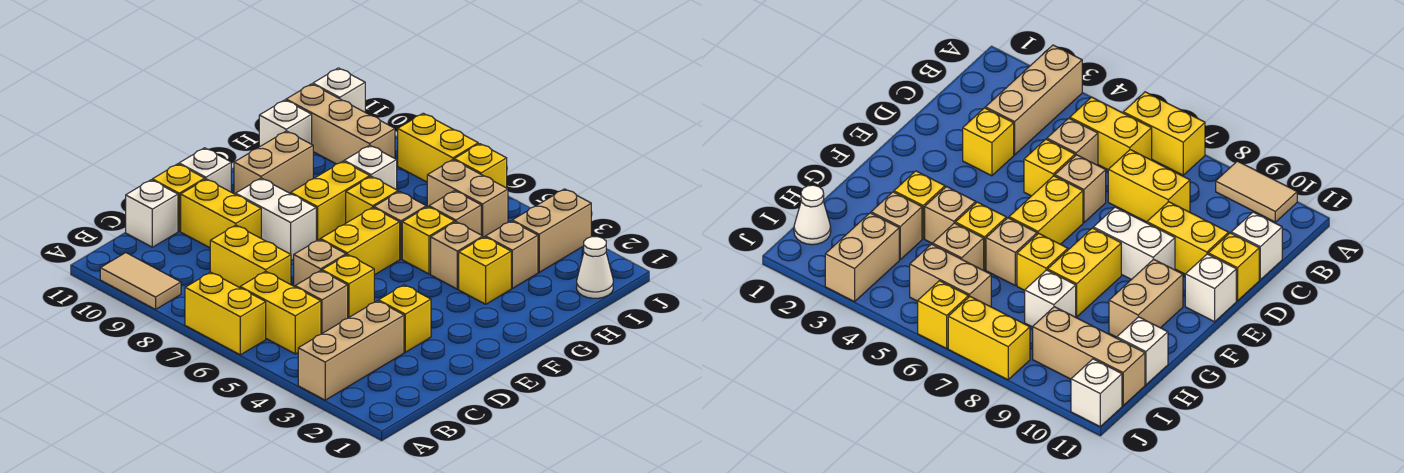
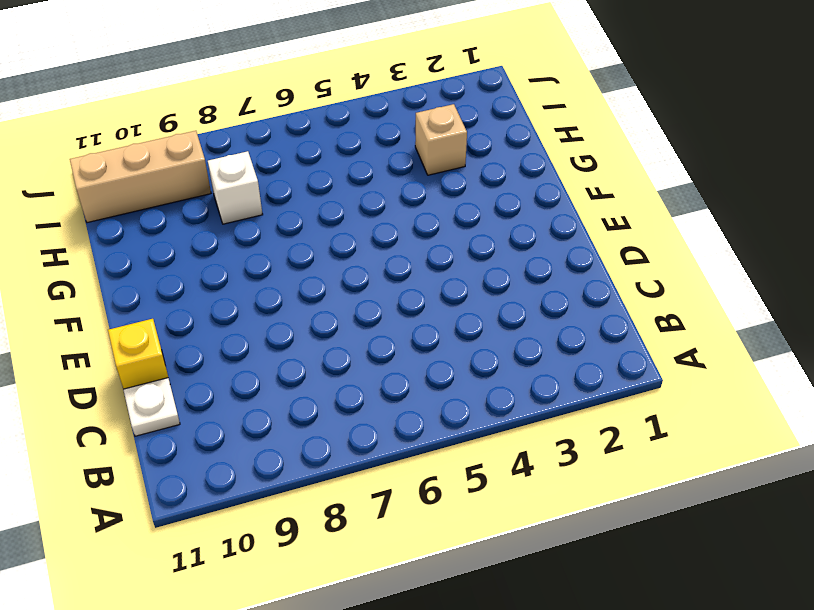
white 1x1 plate [123,378,180,436] -> white 1x1 brick [126,180,178,247]
none -> tan 1x3 brick [298,301,404,400]
none -> yellow 1x2 brick [185,272,266,355]
none -> tan 1x2 tile [100,253,181,309]
none -> yellow 1x2 brick [240,271,321,354]

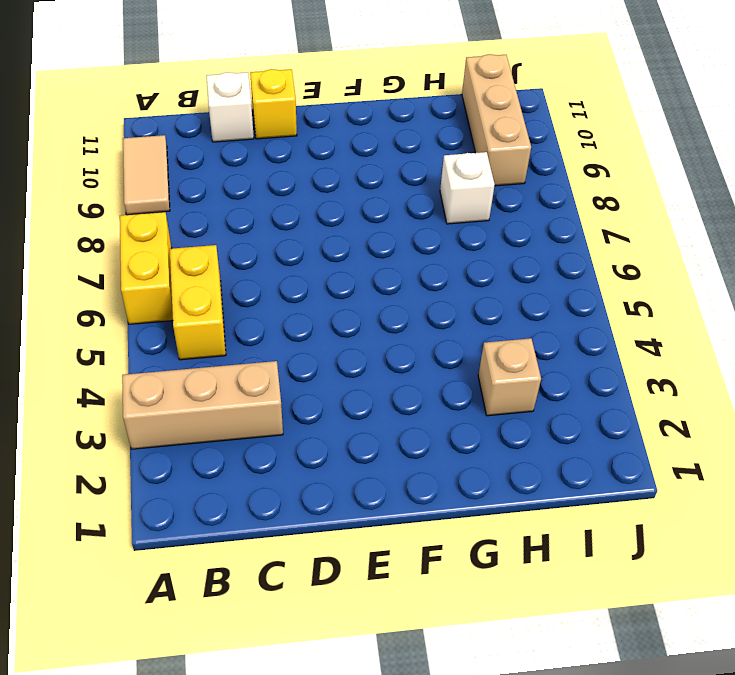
none -> tan 1x1 brick [295,271,348,334]
none -> yellow 1x2 brick [210,225,291,288]
none -> yellow 1x1 brick [379,285,431,352]
none -> yellow 1x1 brick [322,254,374,318]

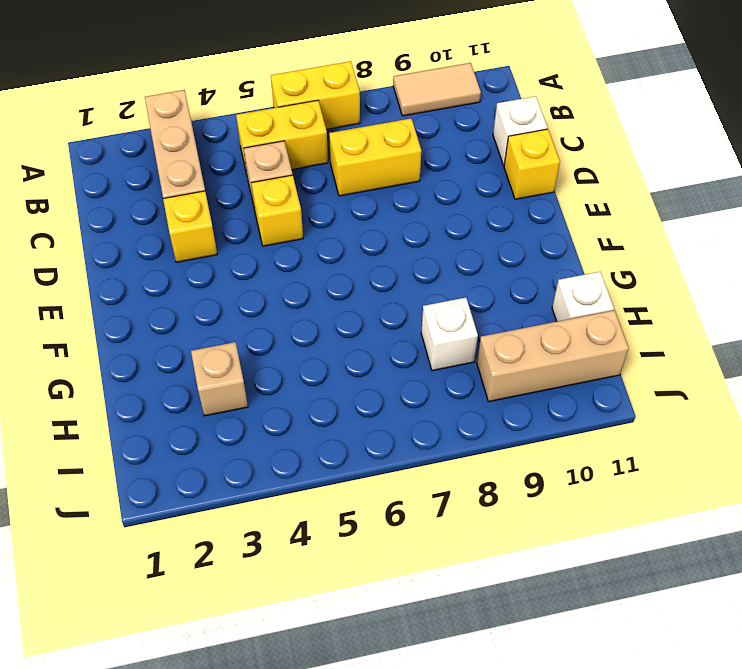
none -> tan 1x1 brick [294,240,346,287]
none -> yellow 1x2 brick [181,179,261,248]
none -> yellow 1x2 brick [320,207,400,275]
none -> white 1x2 brick [236,178,316,260]

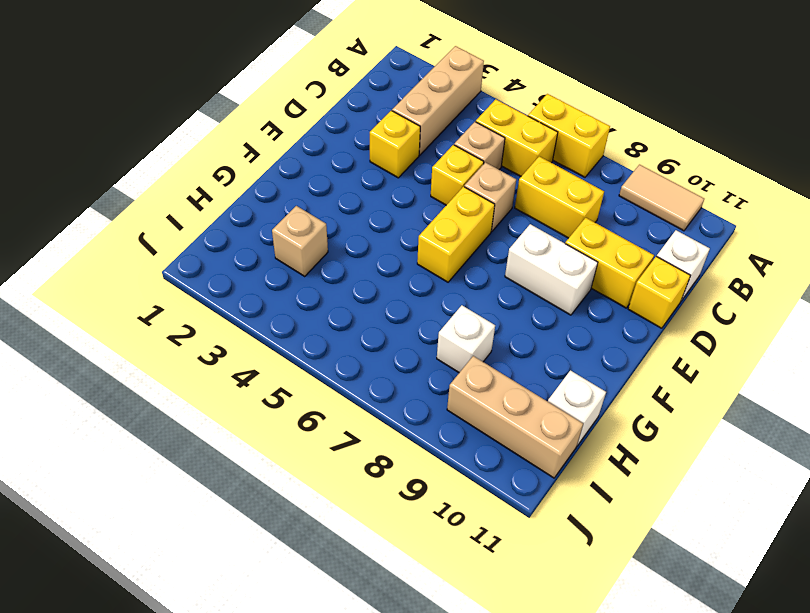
none -> white 1x1 brick [179,148,231,192]
none -> yellow 1x2 brick [291,161,370,241]
none -> tan 1x2 brick [234,131,313,194]
none -> yellow 1x1 brick [459,237,511,304]

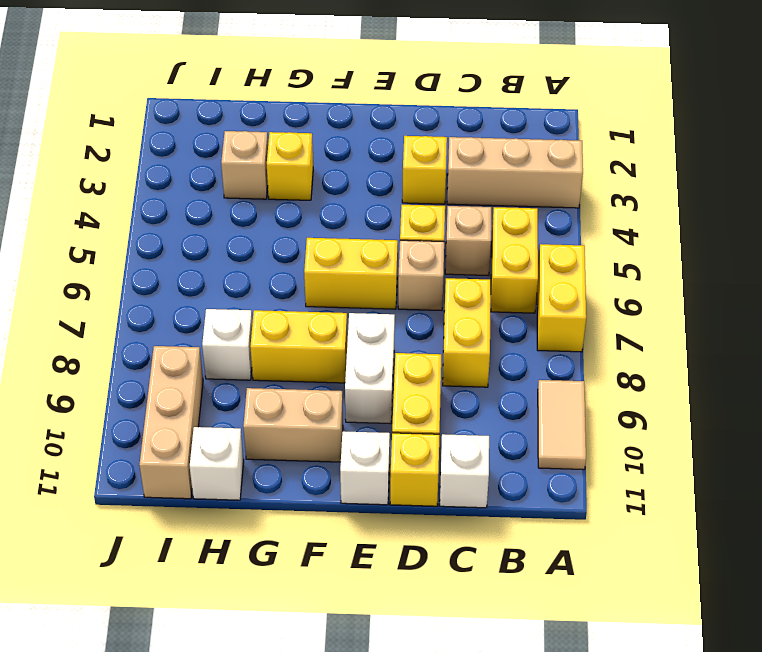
none -> tan 1x1 brick [431,222,483,289]
none -> yellow 1x1 brick [402,207,455,274]
none -> tan 1x1 brick [374,192,426,259]
none -> yellow 1x1 brick [346,176,398,223]

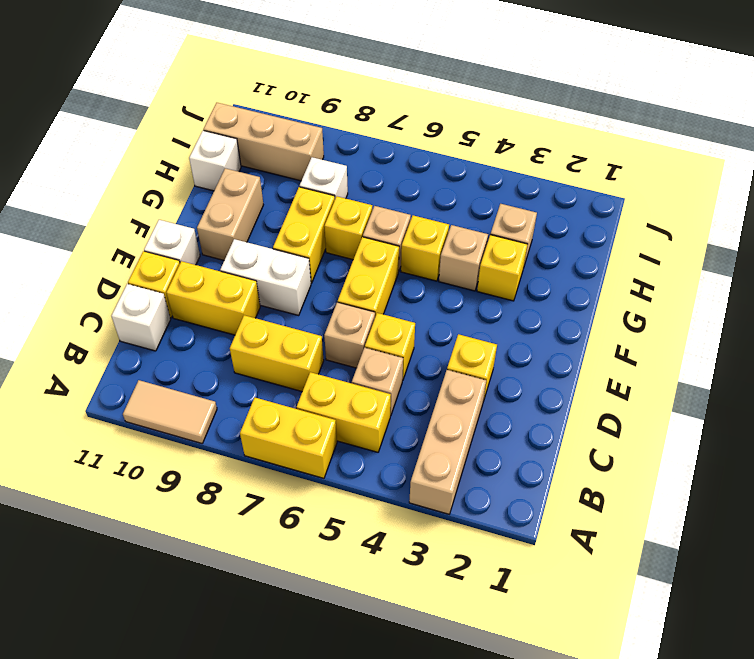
none -> tan 1x1 brick [429,191,481,235]
none -> white 1x1 cone [577,237,613,298]
none -> tan 1x2 brick [512,189,591,272]
none -> tan 1x2 brick [427,160,508,237]

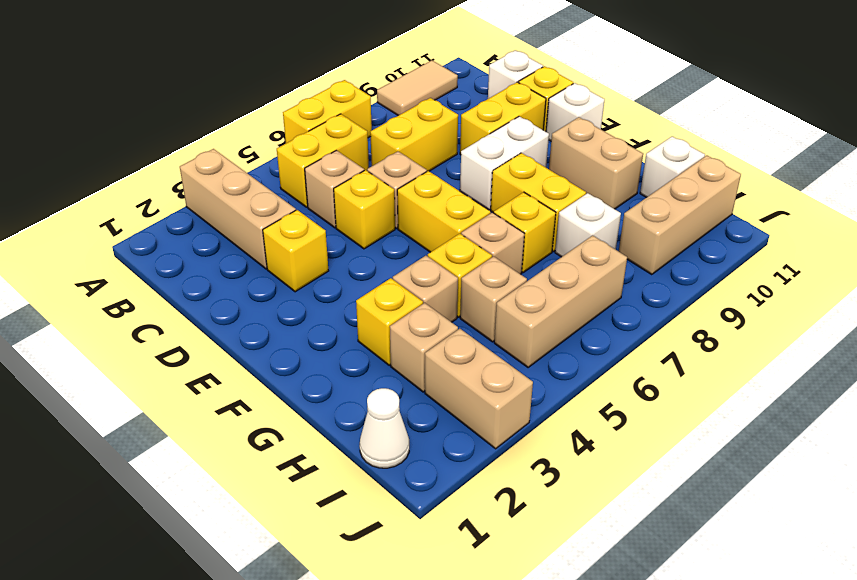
tan 1x3 brick [494,235,627,368] -> tan 1x2 brick [427,160,508,237]
none -> yellow 1x1 brick [454,144,507,188]
none -> yellow 1x2 brick [398,113,478,182]
none -> white 1x1 brick [313,68,365,112]

